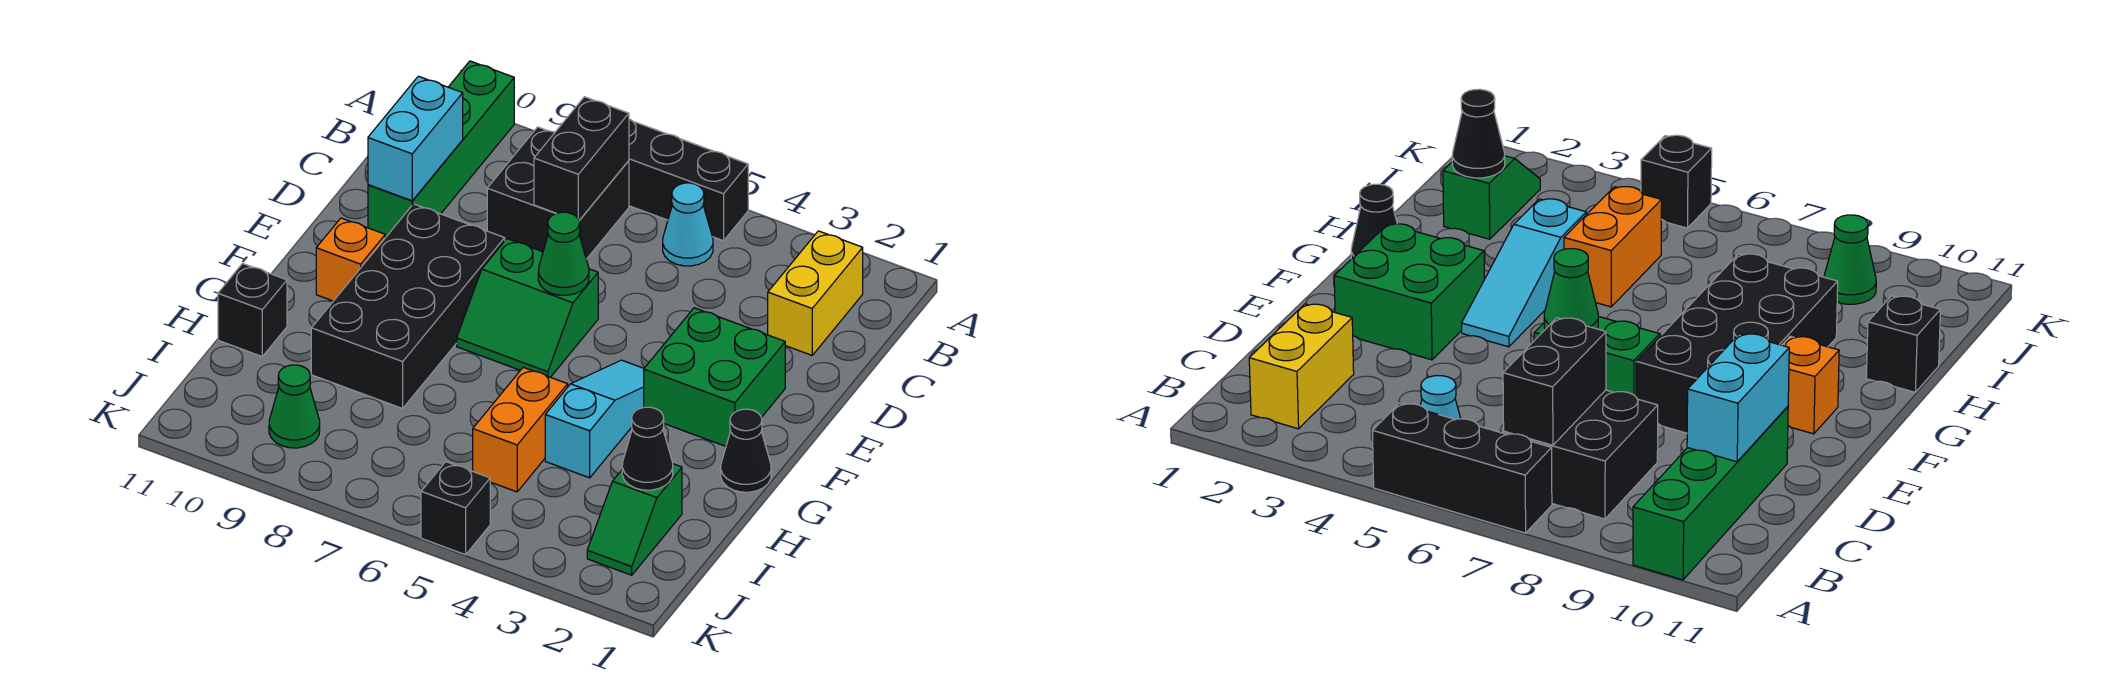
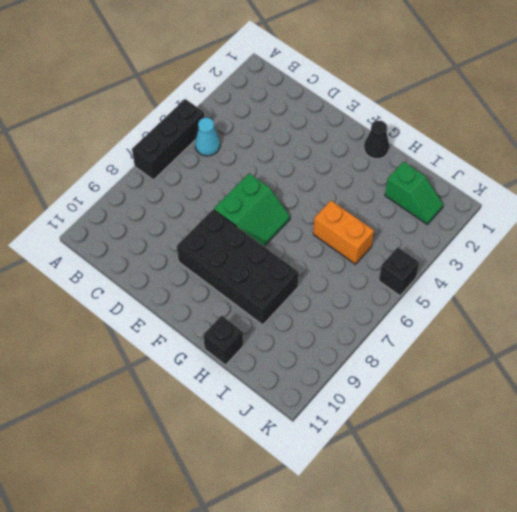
none -> green 1x4 brick [368,61,514,238]
none -> yellow 1x2 brick [768,231,863,355]
none -> black 2x2 brick [487,127,629,259]

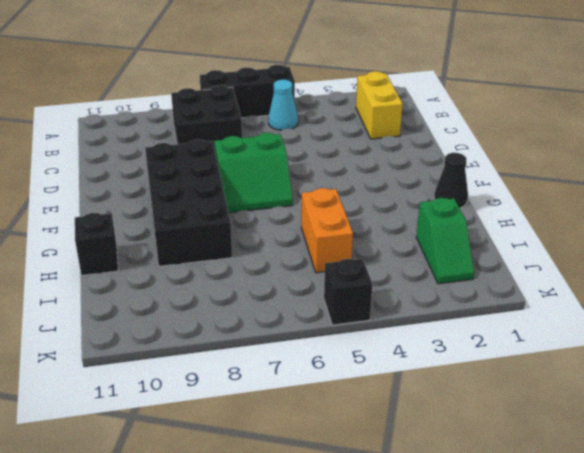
none -> green 1x4 brick [368,61,514,238]
none -> green 2x2 brick [644,308,785,446]
none -> cyan 1x3 slope [545,360,644,478]

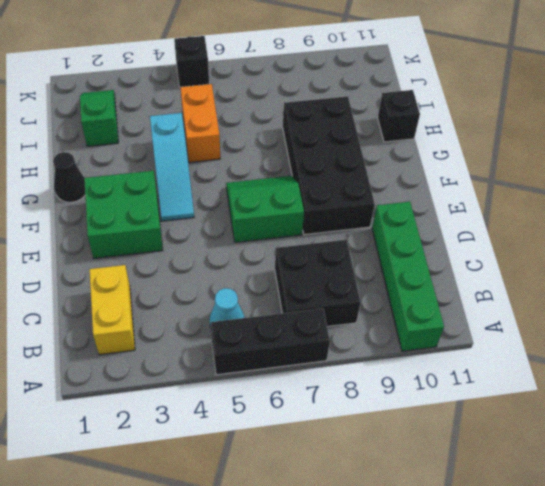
none -> orange 1x1 brick [316,218,385,301]
none -> green 1x1 cone [269,365,320,448]
none -> black 1x2 brick [534,97,629,220]

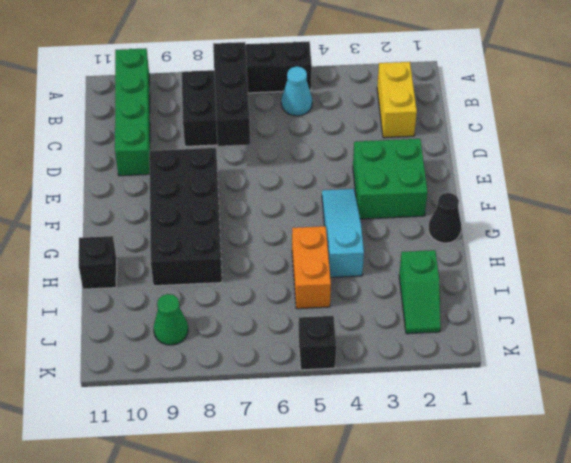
black 1x3 brick [213,42,250,146] -> black 1x2 brick [534,97,629,220]
none -> green 2x2 slope [457,239,598,377]
none -> orange 1x1 brick [316,218,385,301]
none -> cyan 1x2 brick [368,76,463,201]

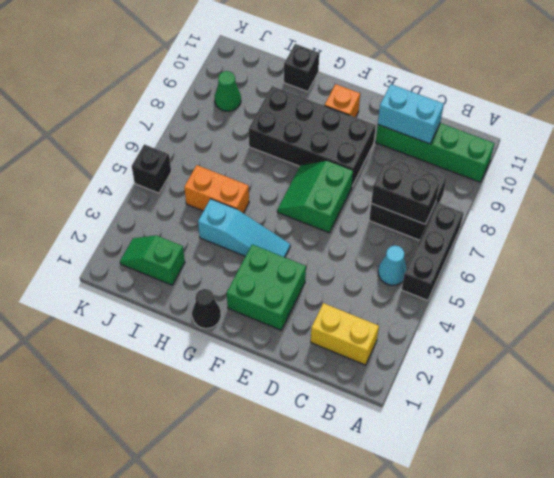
none -> green 1x1 cone [538,212,589,295]
none -> black 1x1 cone [622,407,673,490]

